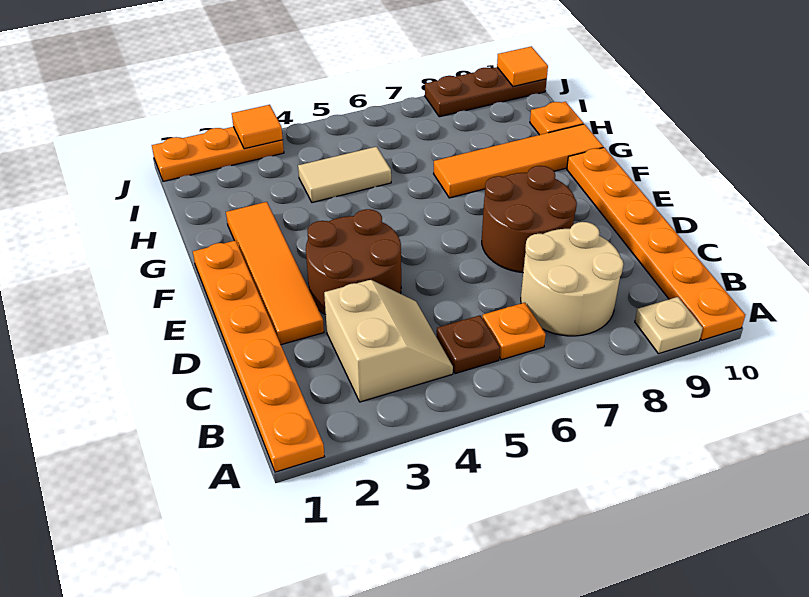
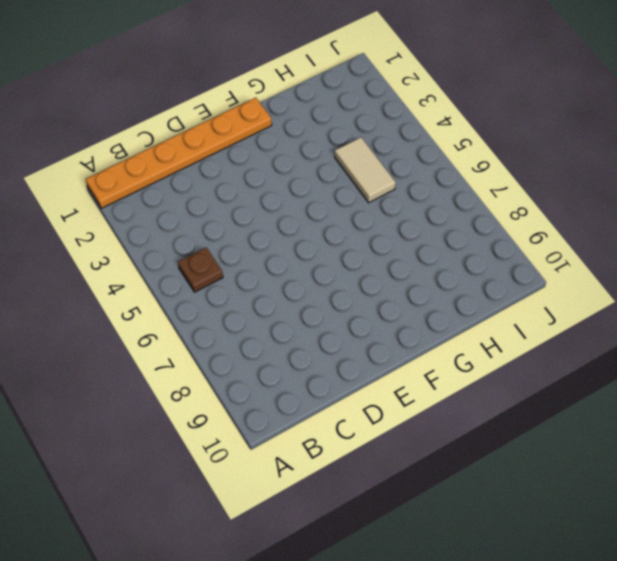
none -> tan 1x1 plate [635,297,703,354]
none -> orange 1x6 plate [567,148,745,340]
none -> tan 2x2 slope [324,280,453,402]

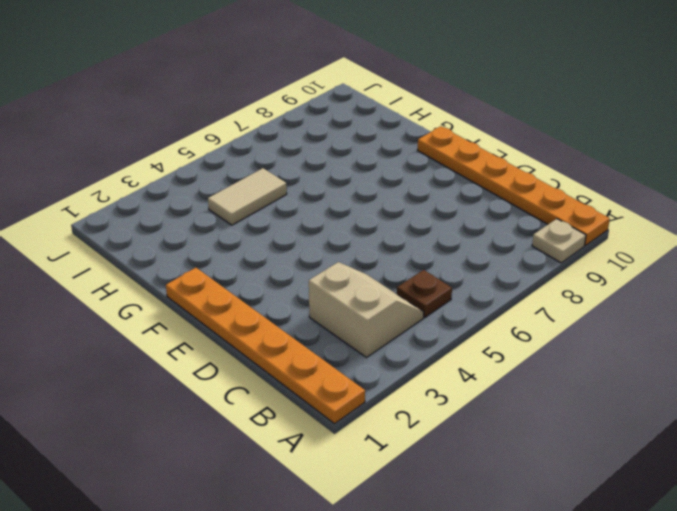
none -> orange 1x1 plate [482,303,546,360]
none -> tan 2x2 round brick [521,222,623,336]
none -> orange 1x4 tile [226,202,324,345]

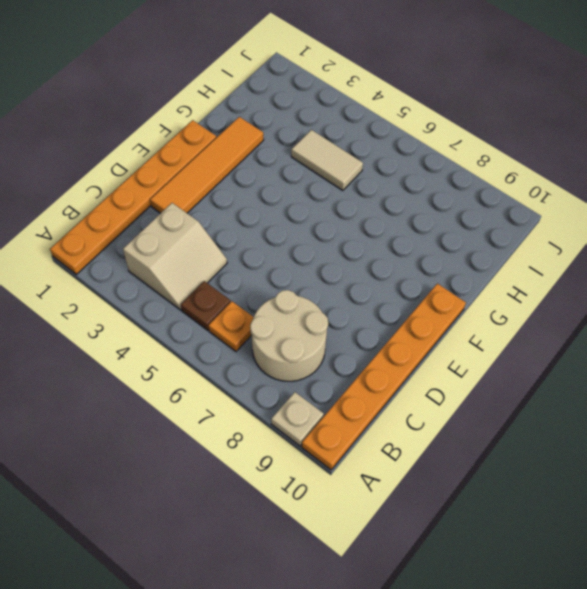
none -> brown 2x2 round brick [306,209,401,315]
none -> brown 2x2 round brick [482,166,577,273]
none -> orange 1x4 tile [434,124,603,198]

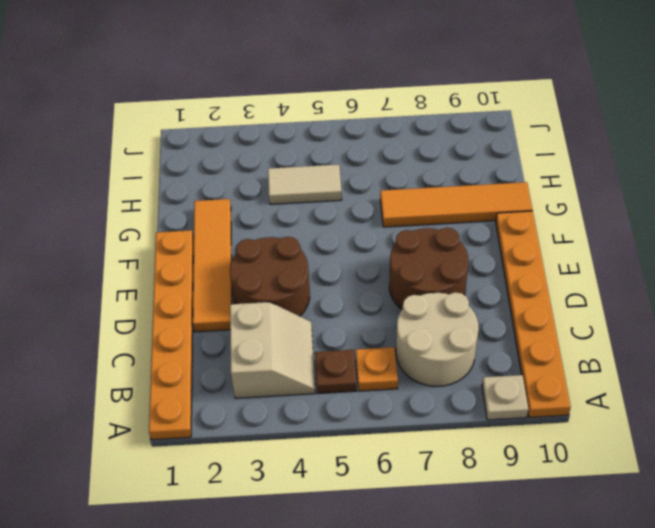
none -> orange 1x1 plate [530,102,583,135]
none -> orange 1x3 plate [152,127,284,181]
none -> brown 1x3 plate [425,67,547,117]

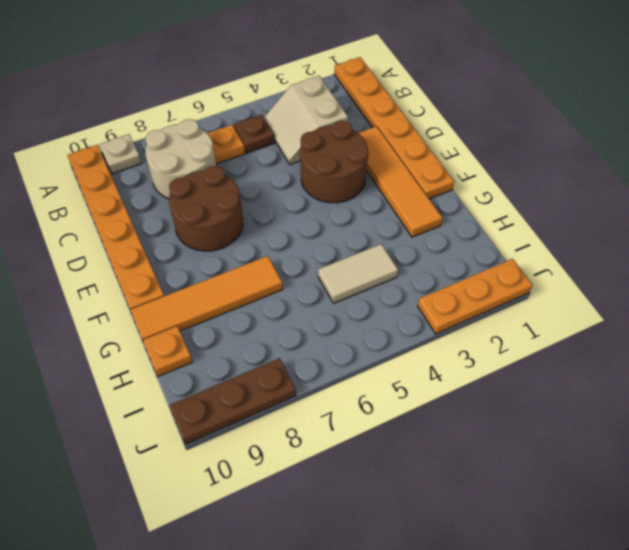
none -> orange 1x1 tile [232,105,283,149]
none -> orange 1x1 tile [497,46,548,87]

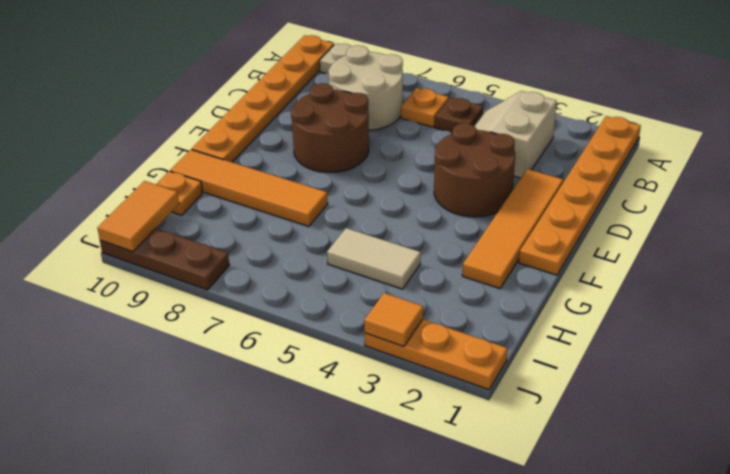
orange 1x2 tile [97,181,179,251] -> orange 1x1 tile [497,46,548,87]

